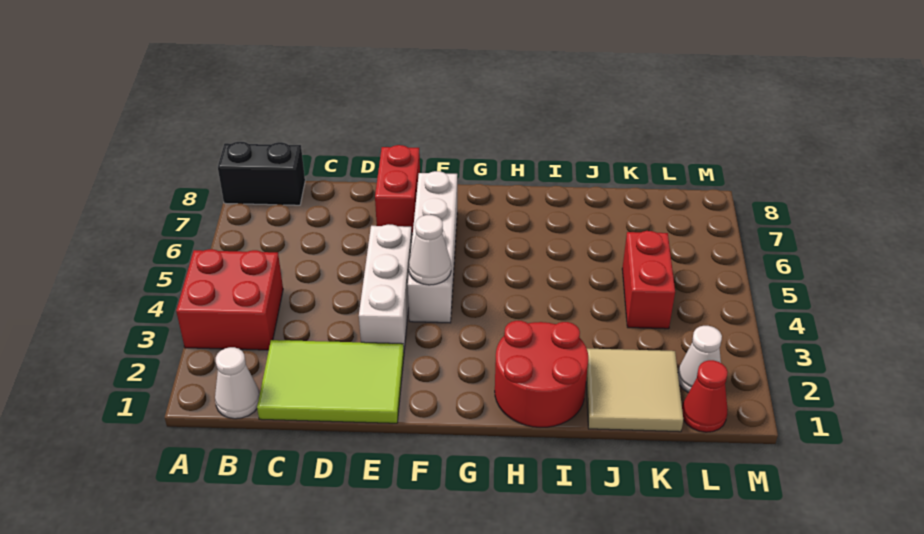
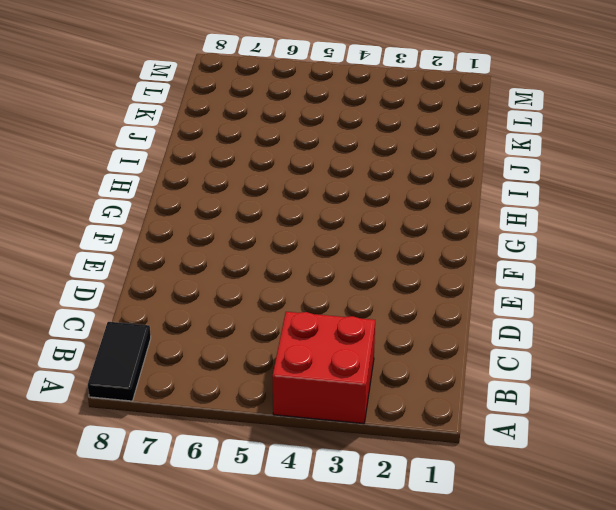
black 1x2 tile [88,322,151,401] -> black 1x2 brick [218,142,305,205]
none -> white 1x1 cone [215,347,260,419]
none -> lime 2x3 tile [257,340,404,423]
none -> white 1x3 brick [359,224,412,350]

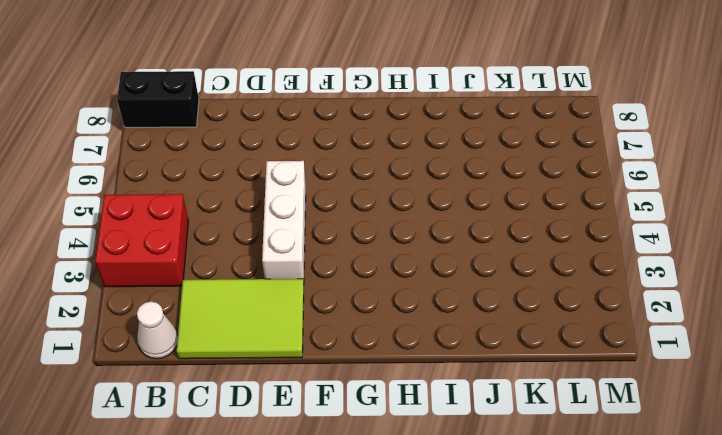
none -> red 1x2 brick [375,145,420,234]
none -> white 1x4 brick [408,171,457,323]
none -> red 2x2 round brick [495,321,588,427]

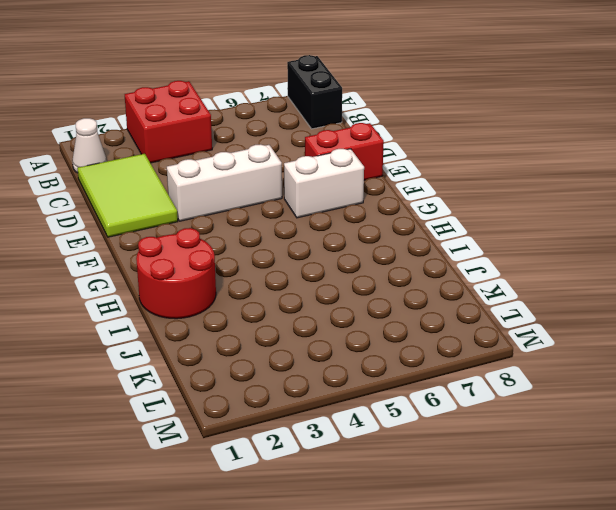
white 1x2 brick [284,149,364,218] -> white 1x4 brick [408,171,457,323]
none -> tan 2x2 tile [586,349,683,432]
none -> red 1x2 brick [622,231,675,329]
none -> red 1x1 cone [682,360,728,432]

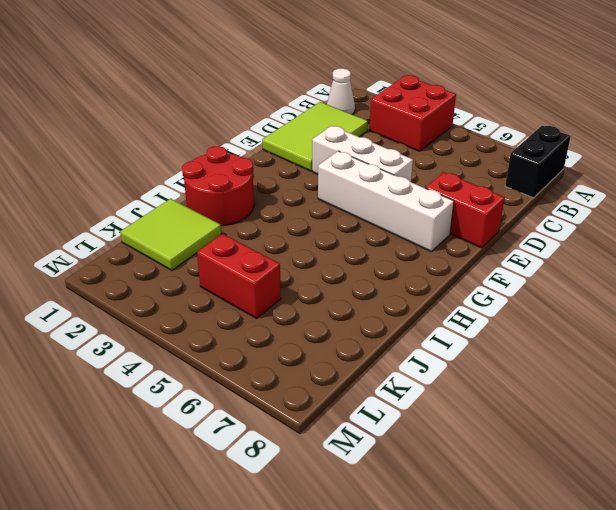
lime 2x2 tile [120,199,221,270] -> tan 2x2 tile [586,349,683,432]
none -> red 1x1 cone [682,360,728,432]
none -> white 1x1 cone [678,326,722,393]
none -> white 1x1 cone [409,215,451,285]

